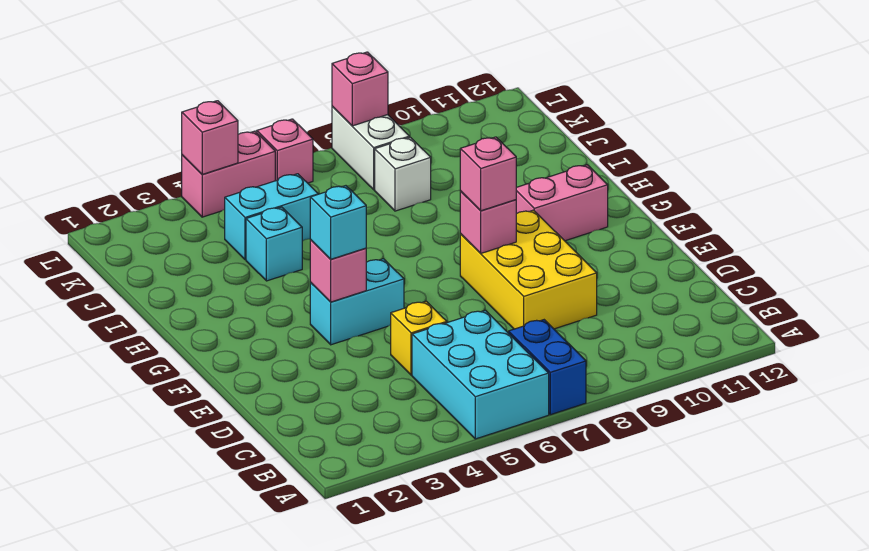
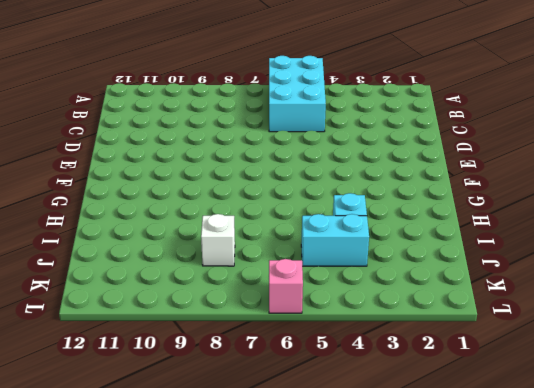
none -> blue 1x2 brick [509,320,586,415]
none -> yellow 1x1 brick [391,301,447,375]
none -> yellow 2x3 brick [460,210,597,329]

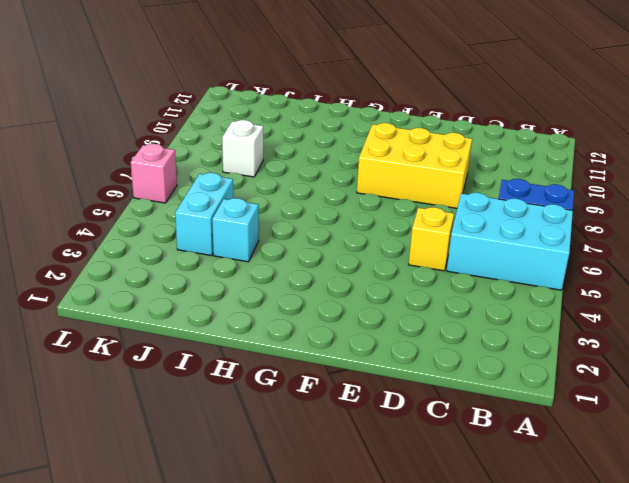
none -> cyan 1x2 brick [310,259,404,345]
none -> pink 1x2 brick [516,165,608,241]
none -> white 1x2 brick [332,106,409,190]

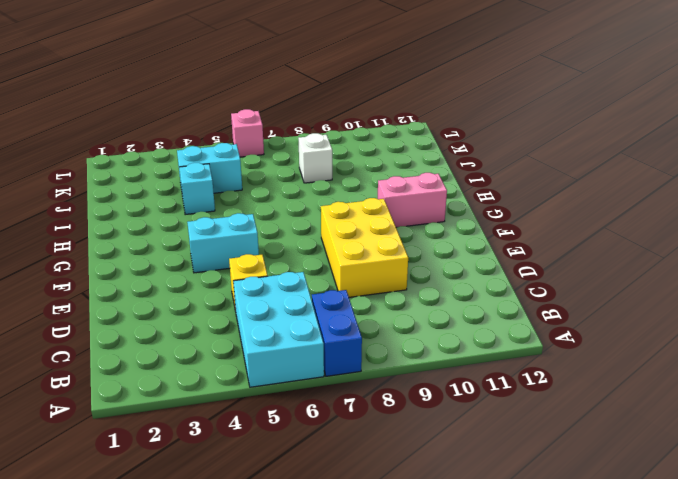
none -> white 1x2 brick [332,106,409,190]
none -> pink 1x2 brick [182,131,275,217]
none -> pink 1x1 brick [310,240,366,302]

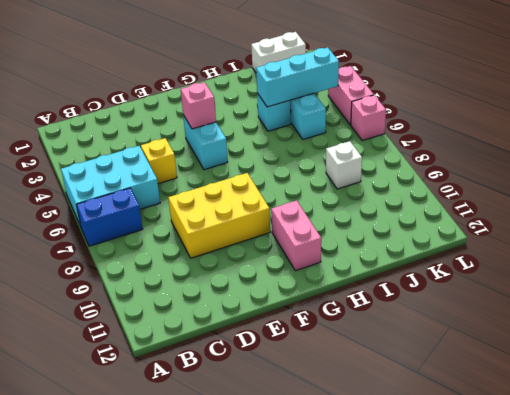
cyan 1x3 brick [256,47,339,107] -> none
white 1x2 brick [251,32,306,72] -> white 1x2 brick moved to [332,106,409,190]
none -> pink 1x1 brick [460,191,516,253]
none -> pink 1x1 brick [182,101,238,174]
none -> pink 1x1 brick [332,52,388,126]

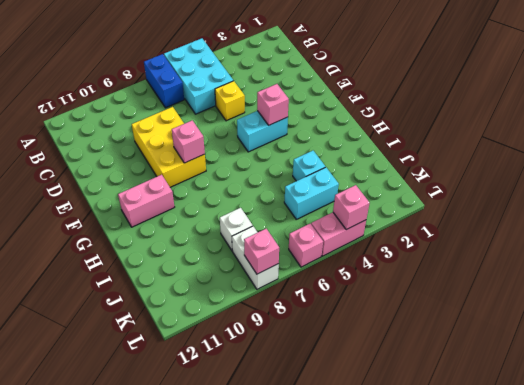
none -> cyan 1x1 brick [310,186,366,259]
none -> pink 1x1 brick [460,137,516,211]

